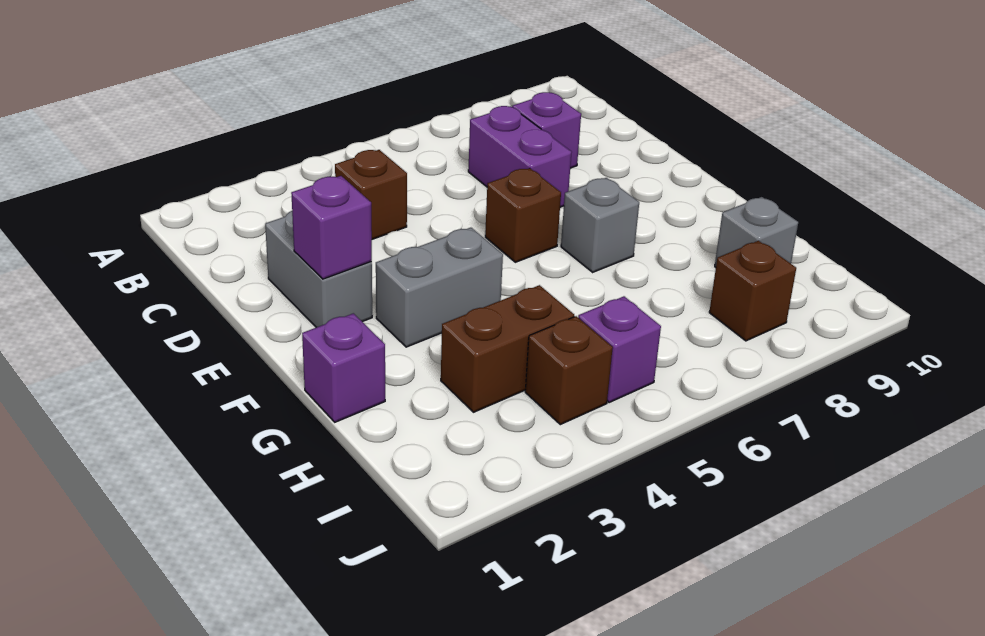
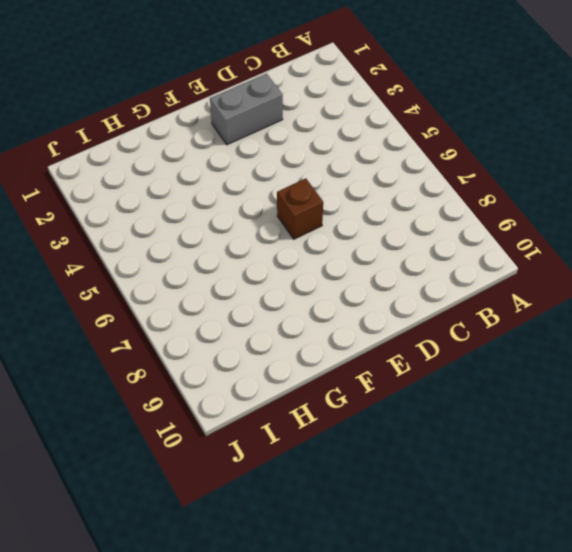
none -> brown 1x1 brick [335,150,407,239]
none -> purple 1x2 brick [468,106,572,207]
none -> purple 1x1 brick [512,92,581,168]

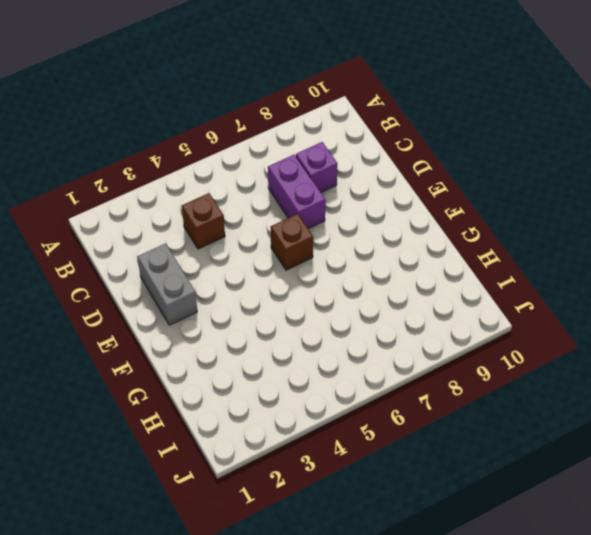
none -> grey 1x2 brick [376,228,503,347]
none -> grey 1x1 brick [561,178,639,272]
none -> purple 1x1 brick [302,313,385,422]

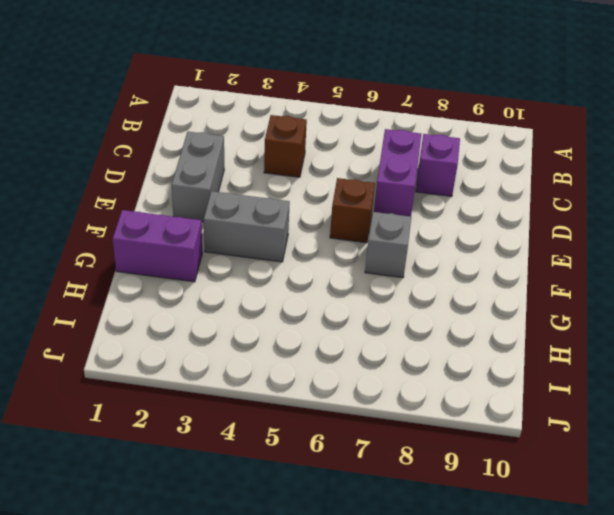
purple 1x2 brick [113,210,202,282] -> purple 1x1 brick [302,313,385,422]
none -> brown 1x2 brick [441,285,574,412]
none -> grey 1x1 brick [715,197,798,267]
none -> brown 1x1 brick [525,316,613,425]

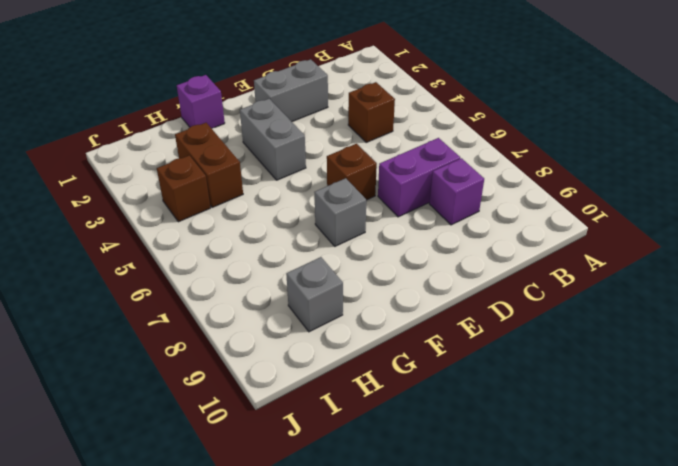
none -> purple 1x1 brick [578,296,661,403]
none -> brown 1x1 brick [709,241,796,341]
none -> purple 1x1 brick [291,176,372,279]

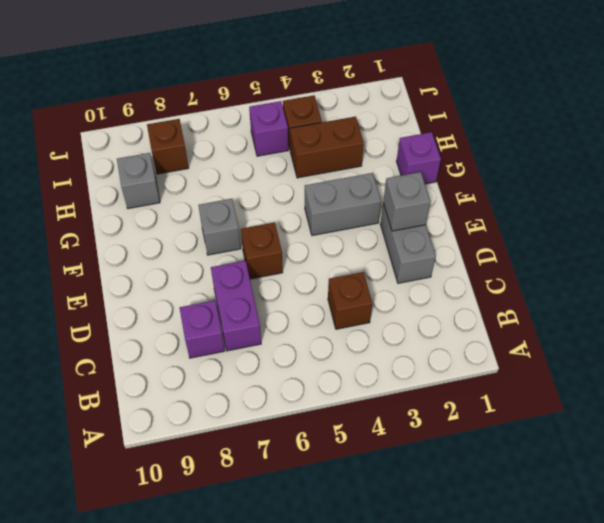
grey 1x1 brick [383,172,430,231] -> purple 1x1 brick [291,176,372,279]

